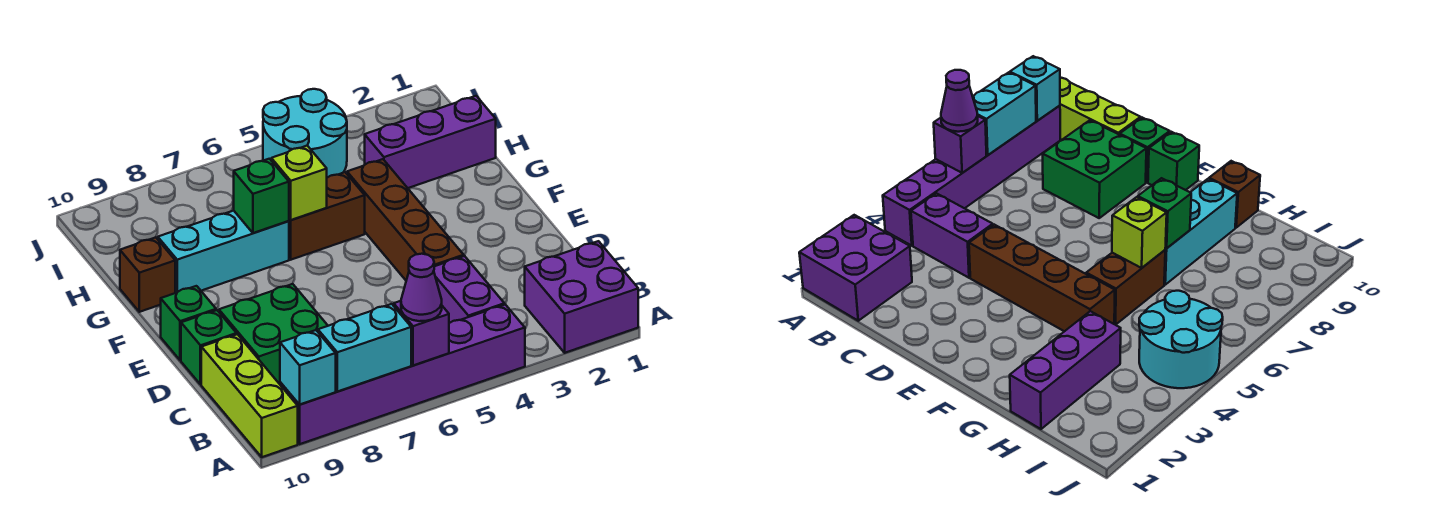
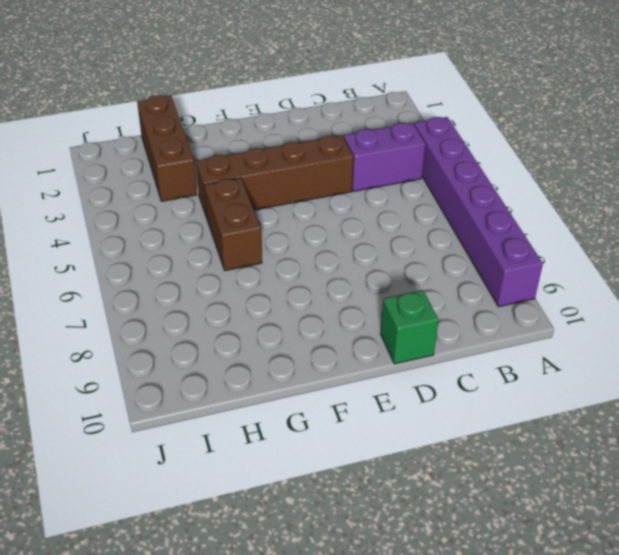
brown 1x3 brick [137,95,197,201] -> purple 1x3 brick [365,96,496,188]
none -> purple 2x2 brick [525,241,638,353]
none -> lime 1x3 brick [201,334,298,457]
none -> green 2x2 brick [219,284,328,384]

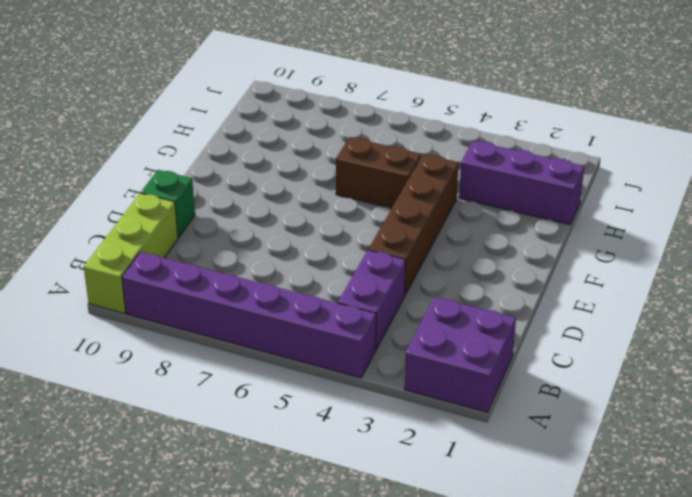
none -> green 2x2 brick [219,284,328,384]
none -> green 1x1 brick [161,286,216,360]
none -> cyan 1x3 brick [158,211,289,293]

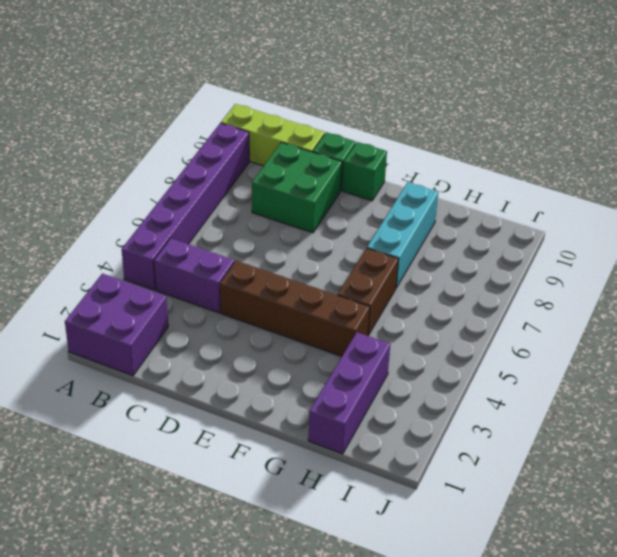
none -> brown 1x1 brick [120,237,175,312]
none -> cyan 2x2 round brick [263,89,347,178]
none -> purple 1x1 brick [394,301,449,365]

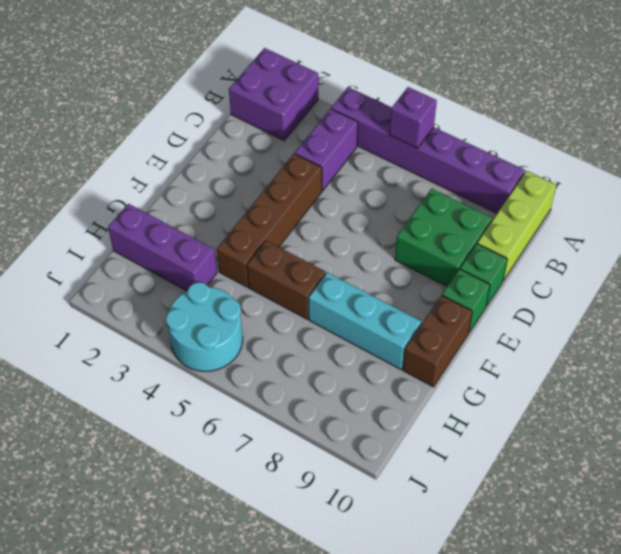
brown 1x2 brick [403,295,472,387] -> brown 1x1 brick [120,237,175,312]
none -> cyan 1x2 brick [318,304,411,392]
none -> cyan 1x1 brick [280,330,336,405]
none -> lime 1x1 brick [271,146,327,220]

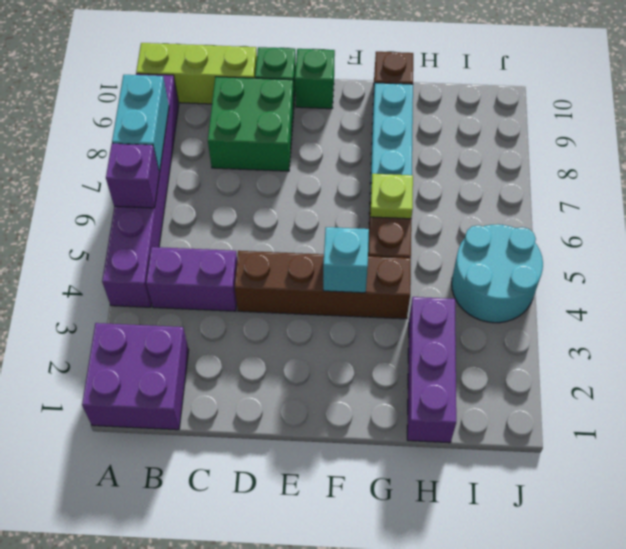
cyan 1x1 brick [323,227,369,293] -> cyan 1x1 brick moved to [280,330,336,405]
lime 1x1 plate [370,174,413,219] -> lime 1x1 brick [271,146,327,220]
none -> green 1x1 brick [234,159,289,233]
none -> purple 1x1 cone [401,254,442,321]

